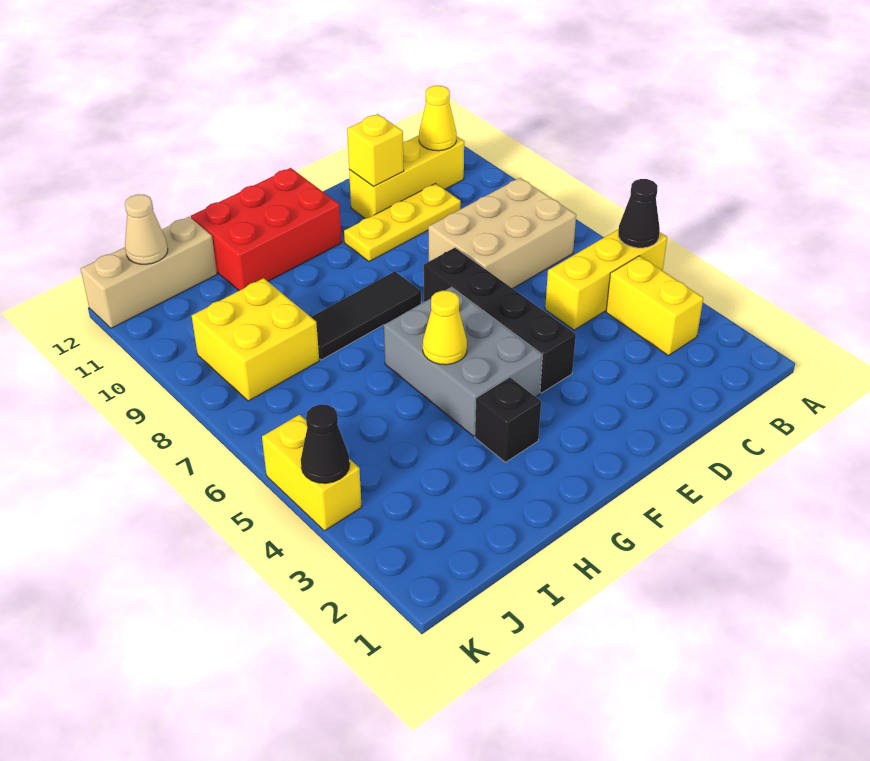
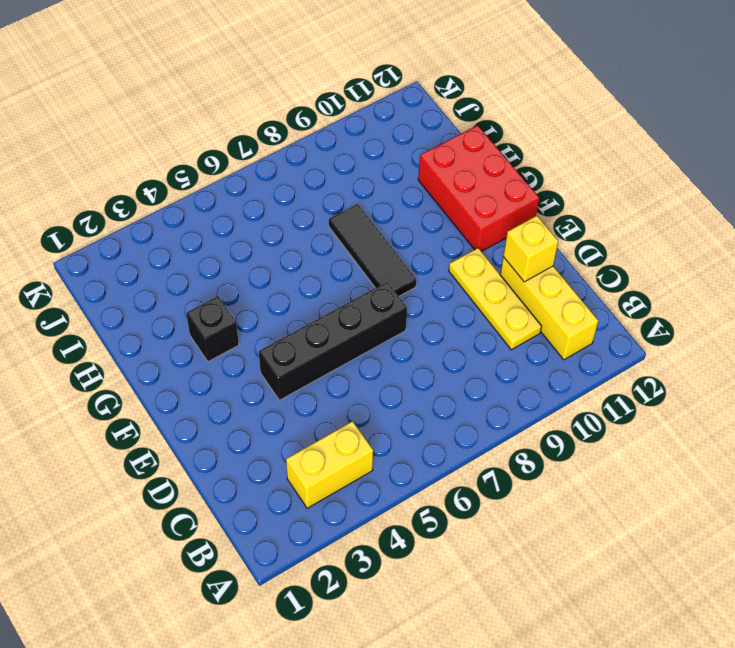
none -> yellow 1x3 brick [545,229,667,330]
none -> tan 2x3 brick [428,178,576,289]
none -> grey 2x3 brick [384,287,542,436]

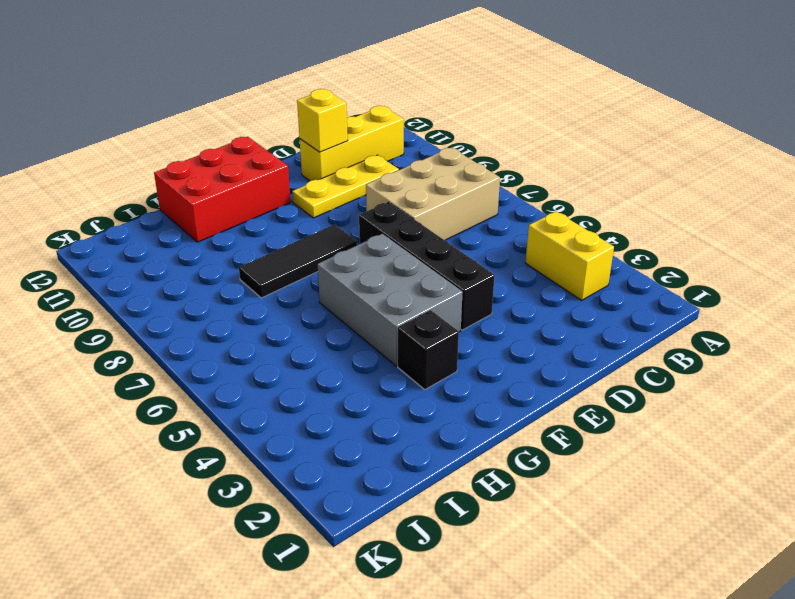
none -> yellow 1x3 brick [545,229,667,330]
none -> yellow 2x2 brick [192,278,319,401]
none -> tan 1x3 brick [81,217,217,328]

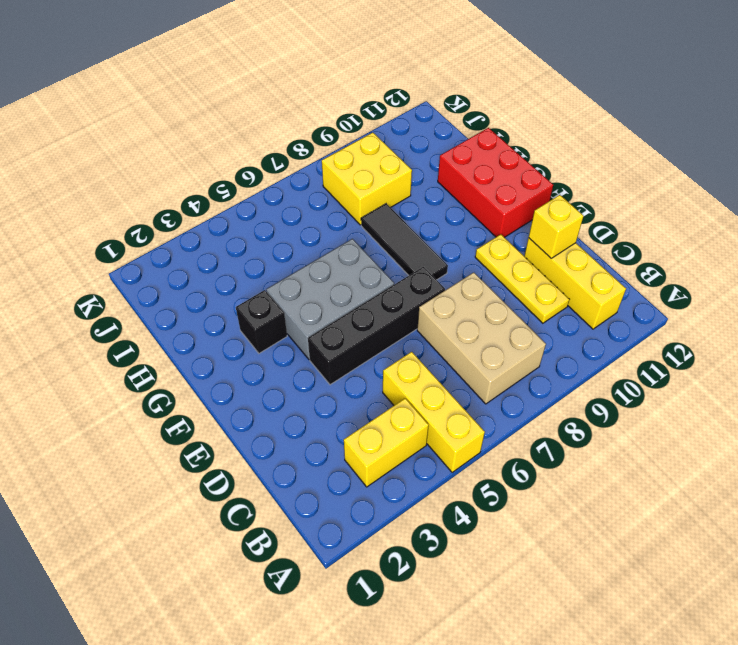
none -> tan 1x3 brick [81,217,217,328]
none -> yellow 1x2 brick [262,415,362,531]
none -> black 1x1 cone [618,179,660,248]

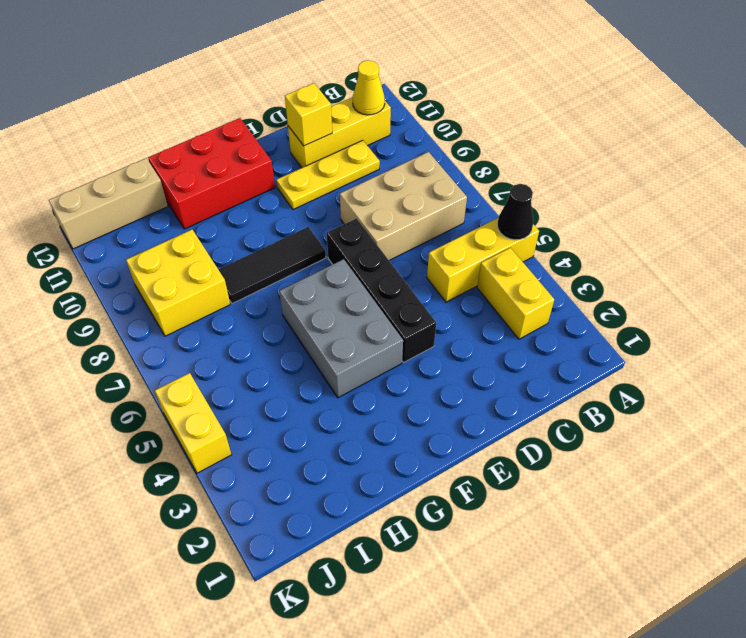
none -> black 1x1 brick [475,377,541,462]
none -> yellow 1x1 cone [423,291,467,365]
none -> tan 1x1 cone [125,195,168,264]

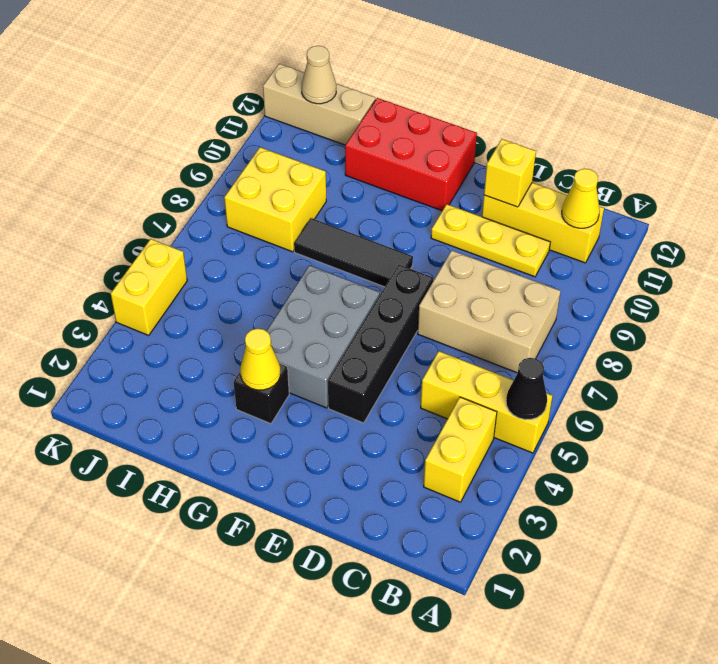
yellow 1x1 cone [240,328,280,390] -> yellow 1x1 cone moved to [423,291,467,365]
none -> black 1x1 cone [301,405,350,483]

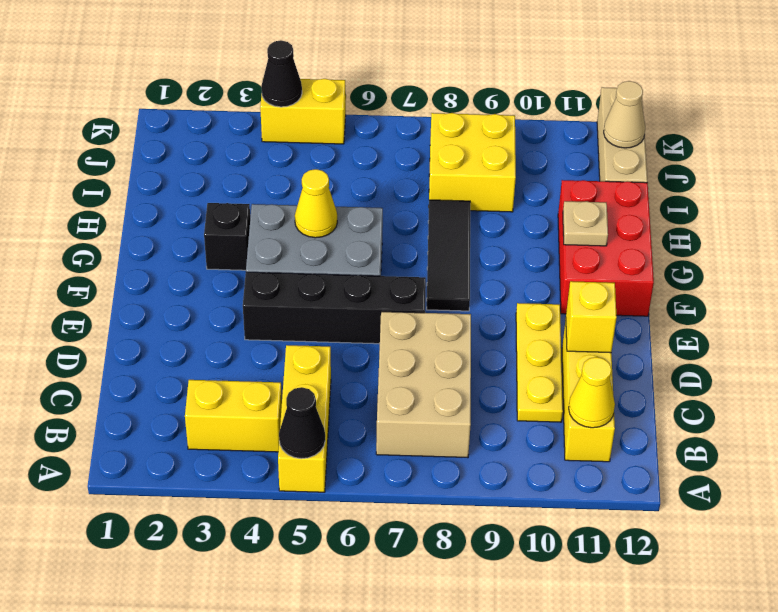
tan 1x1 plate [563,201,608,246] -> none

